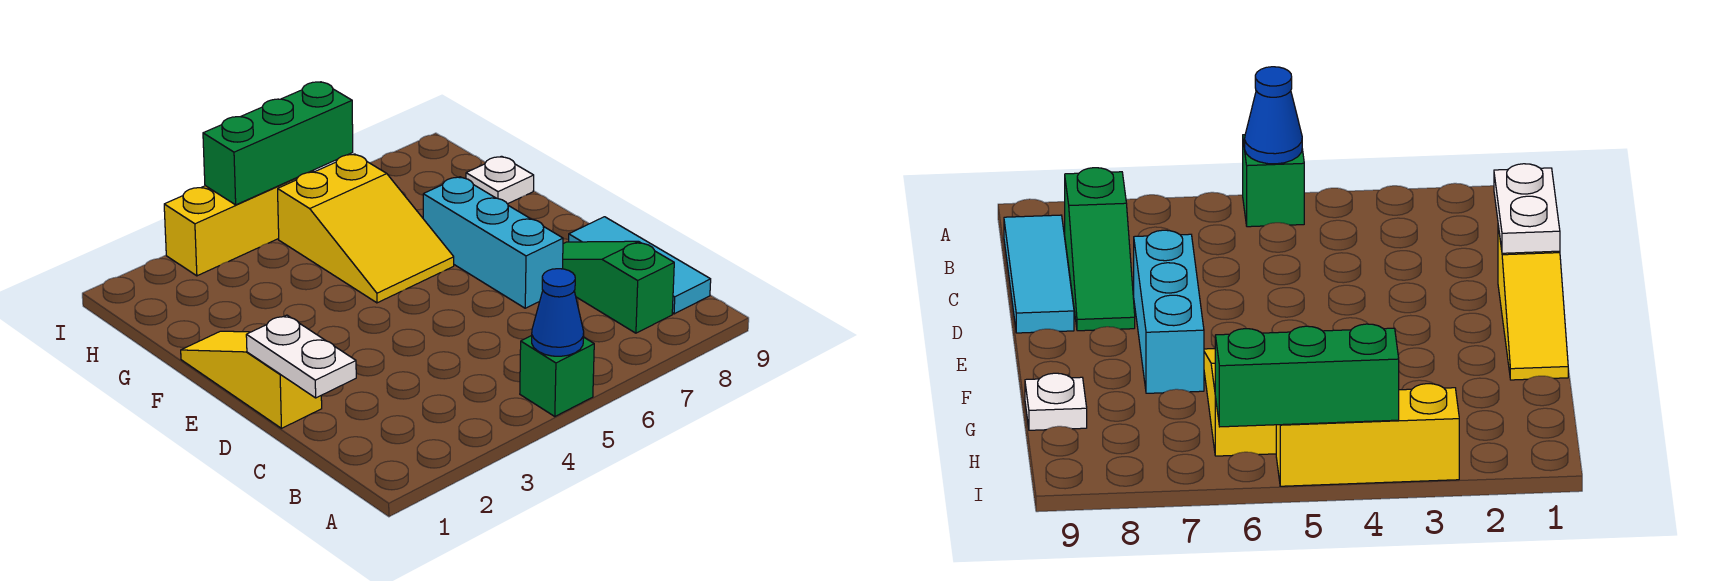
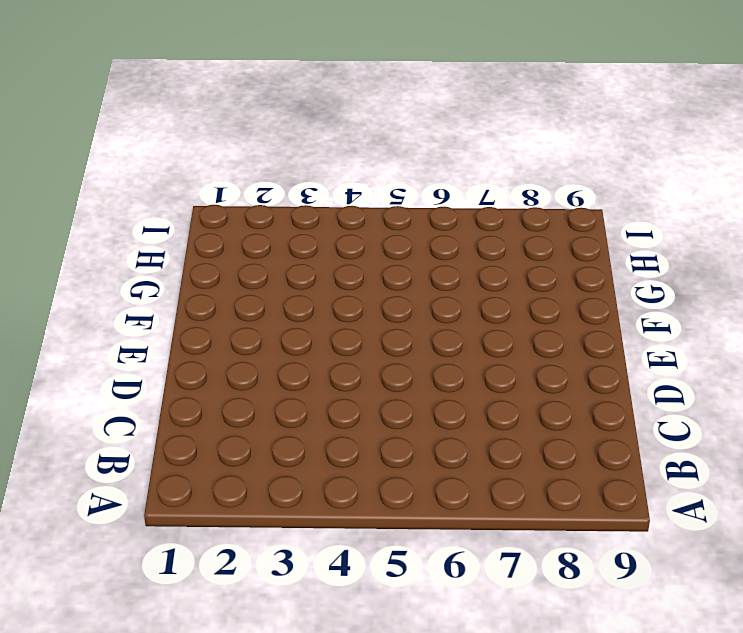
none -> green 1x1 brick [520,336,594,417]
none -> green 1x3 slope [562,241,674,333]

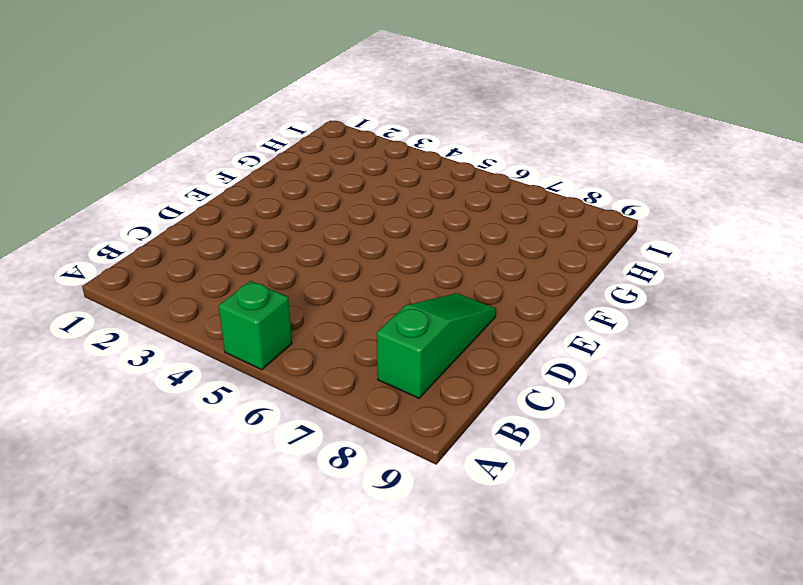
none -> cyan 1x3 tile [569,217,711,314]
none -> yellow 1x3 slope [181,331,322,428]

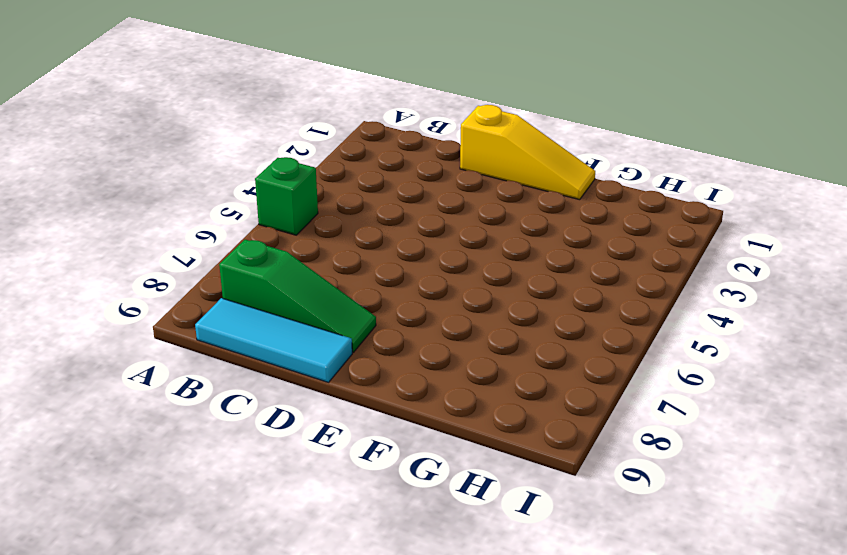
none -> cyan 1x3 brick [423,177,563,308]
none -> yellow 2x3 slope [278,154,454,303]

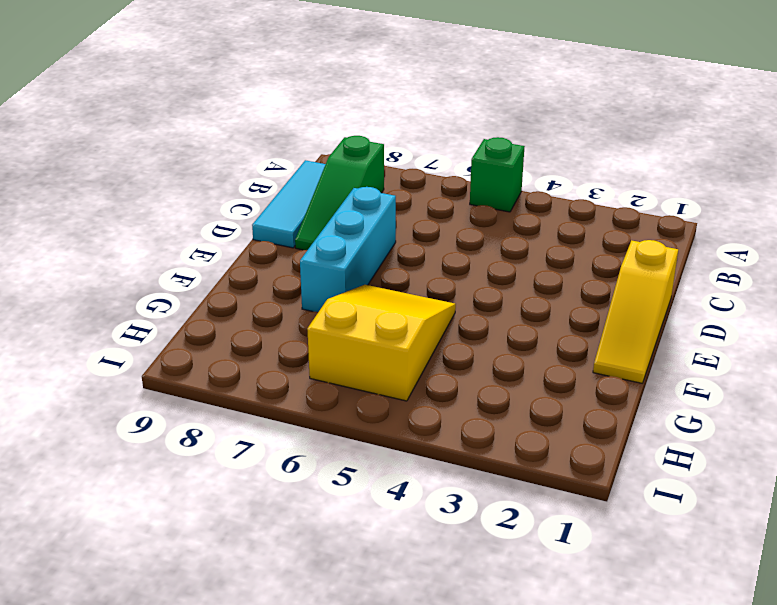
none -> white 1x1 plate [466,156,534,204]
none -> yellow 1x3 brick [164,171,314,276]

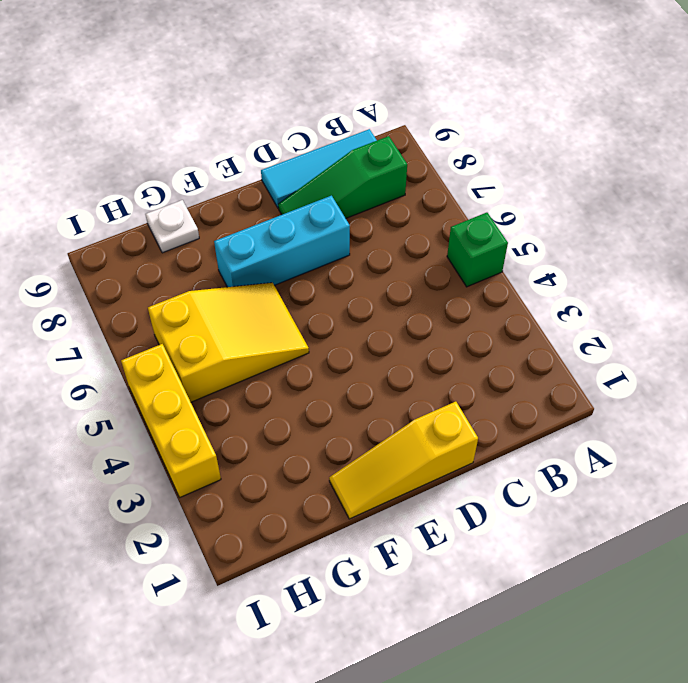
none -> blue 1x1 cone [532,269,584,356]
none -> white 1x2 plate [246,315,356,398]

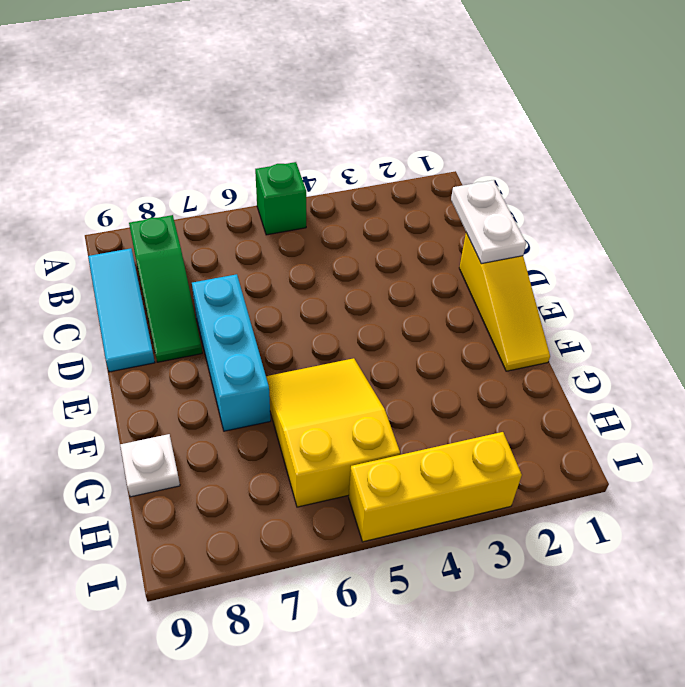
none -> blue 1x1 cone [532,269,584,356]
none -> green 1x3 brick [203,82,353,205]

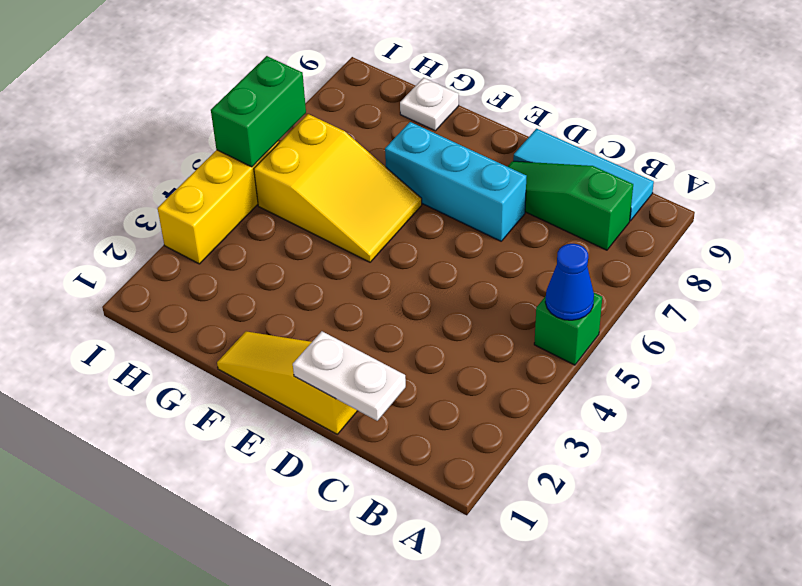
green 1x2 brick [211,56,306,167] -> green 1x3 brick [203,82,353,205]

